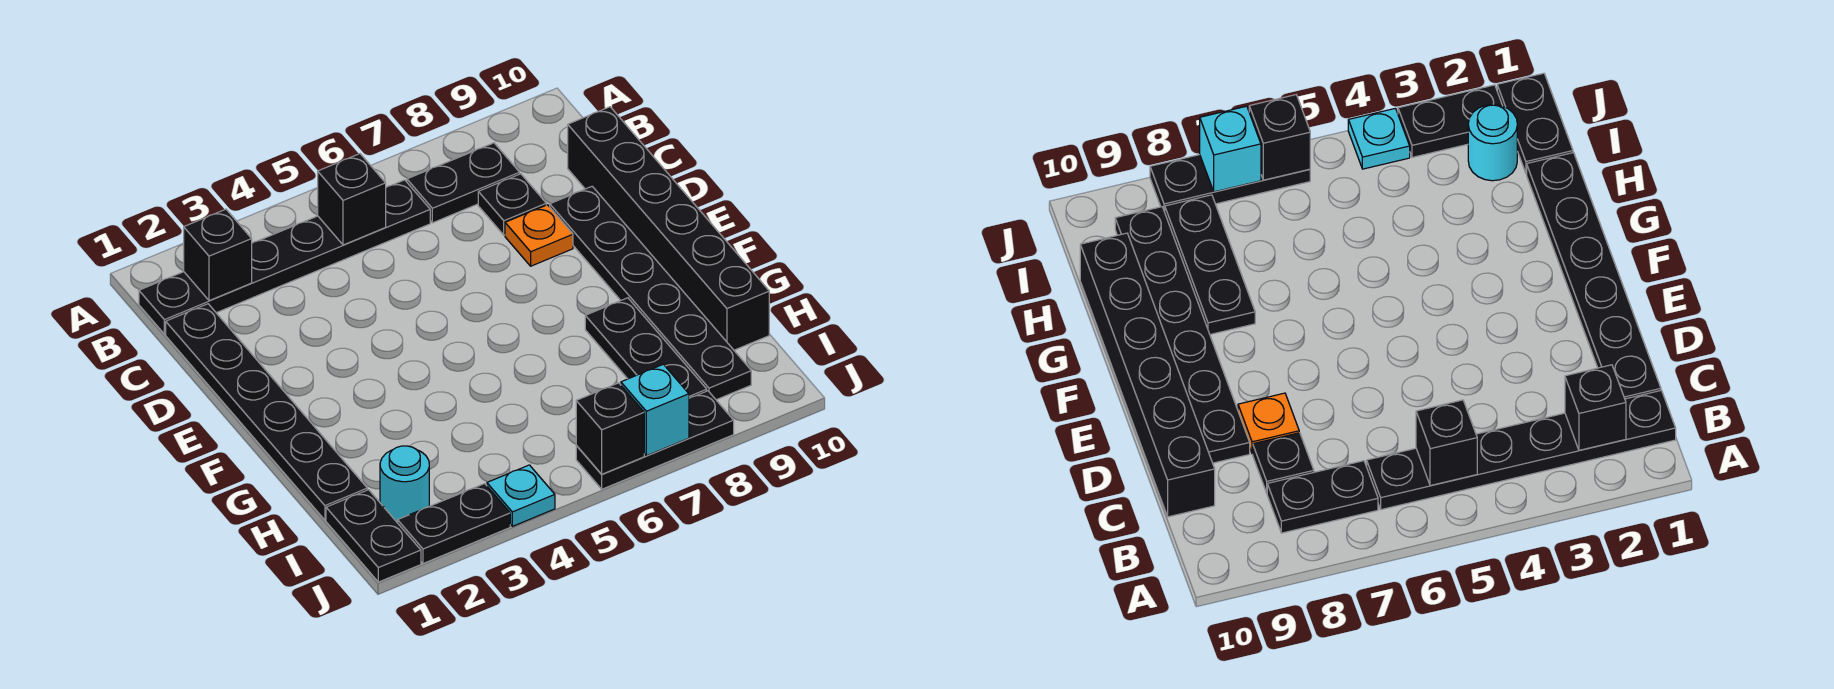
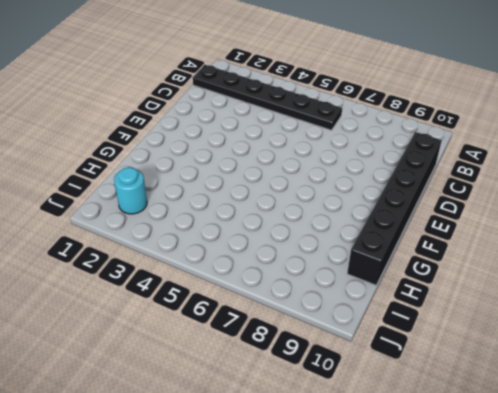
none -> black 1x2 plate [407,143,520,223]
none -> black 1x6 plate [166,304,367,520]
none -> black 1x1 plate [478,174,546,235]

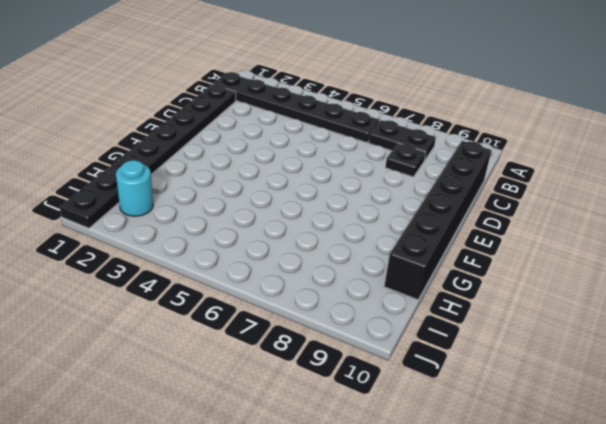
none -> orange 1x1 plate [505,205,573,266]
none -> black 1x6 plate [550,186,751,400]
none -> black 1x3 plate [585,298,707,398]

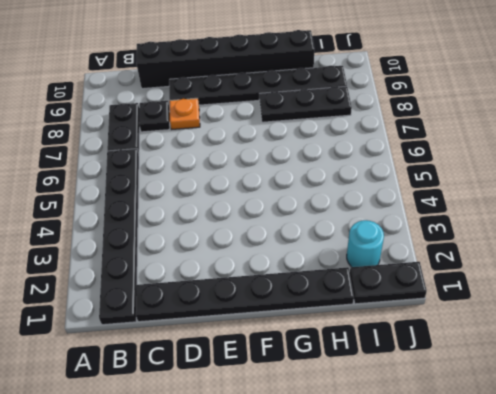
none -> black 1x2 plate [398,484,510,564]
none -> cyan 1x1 plate [487,465,555,526]
none -> black 1x3 plate [576,391,734,489]

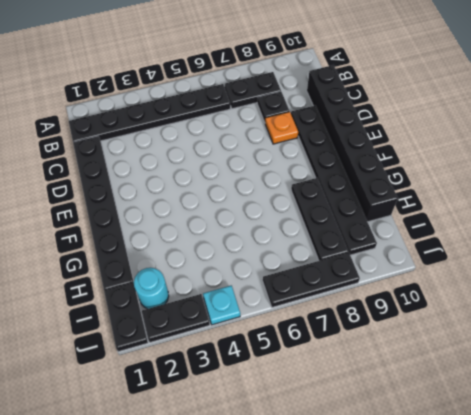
none -> black 1x1 brick [184,209,252,301]
none -> black 1x1 brick [318,154,386,245]
none -> black 1x1 brick [576,383,644,474]

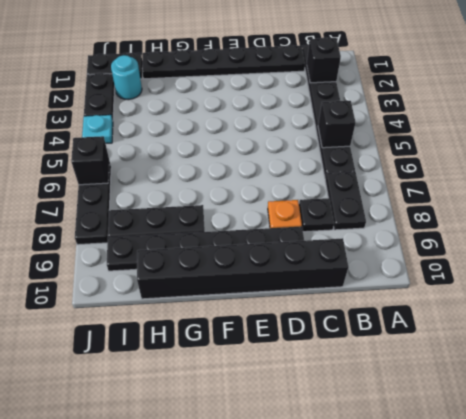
none -> cyan 1x1 brick [621,364,689,456]

